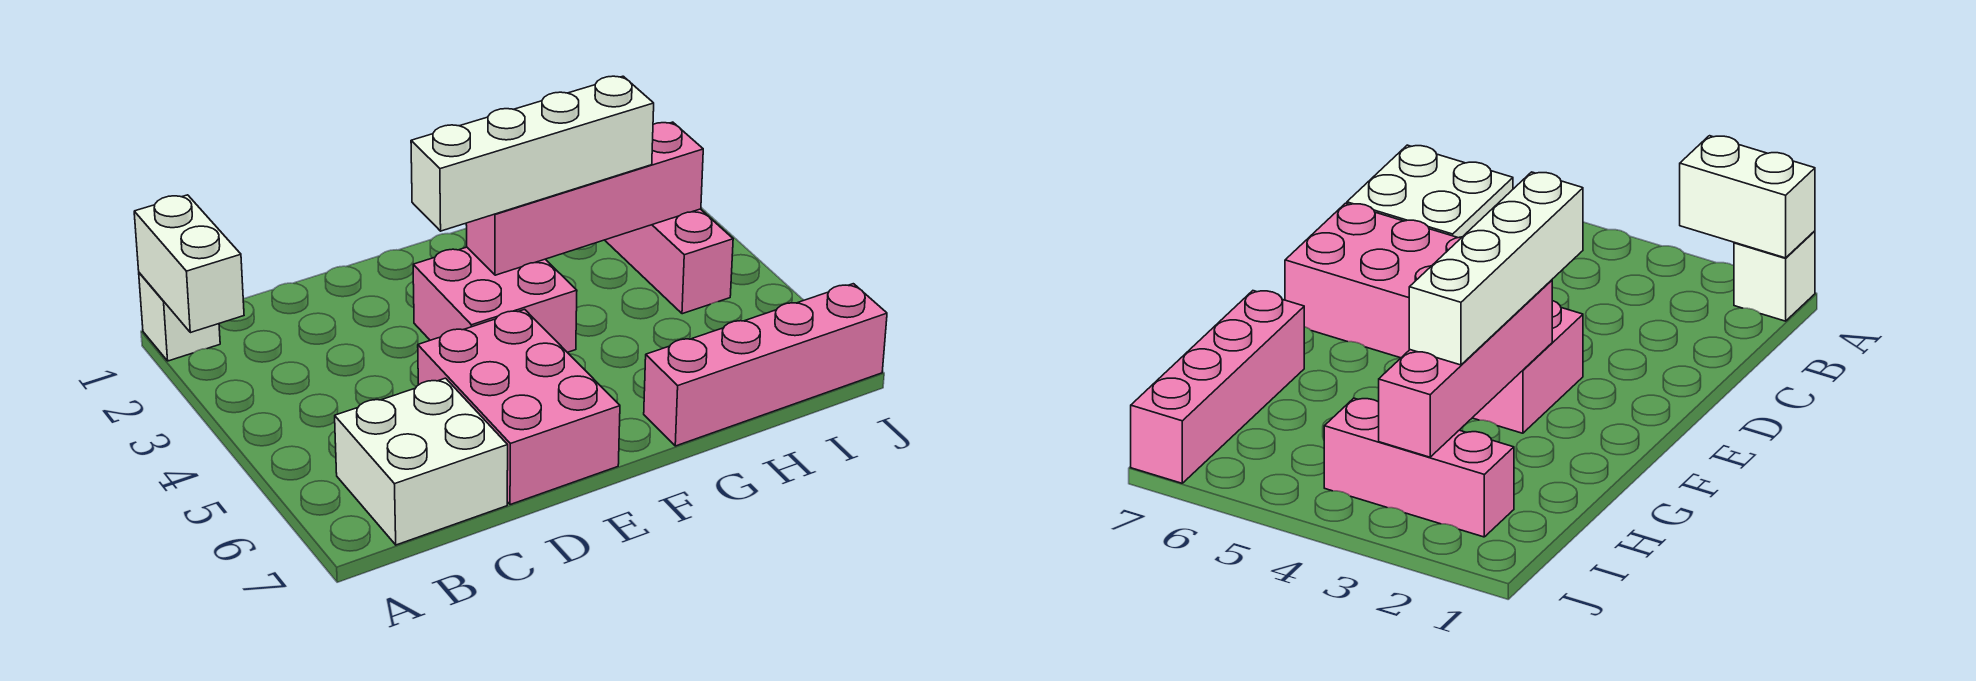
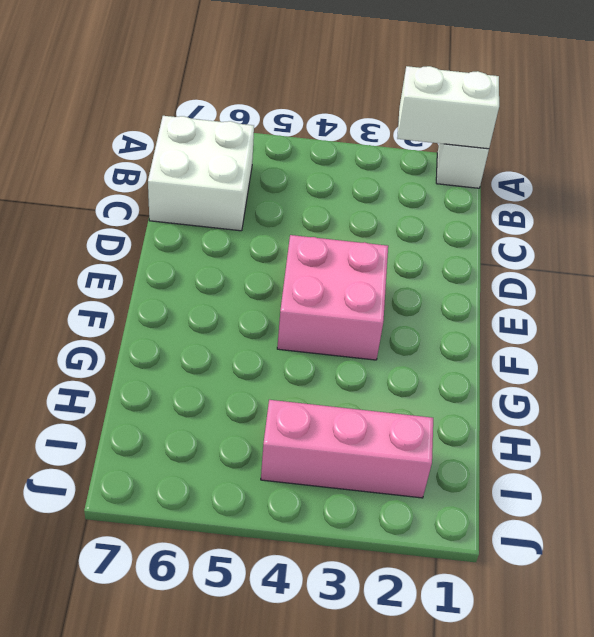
none -> pink 2x3 brick [418,309,620,505]
none -> pink 1x4 brick [644,284,887,446]

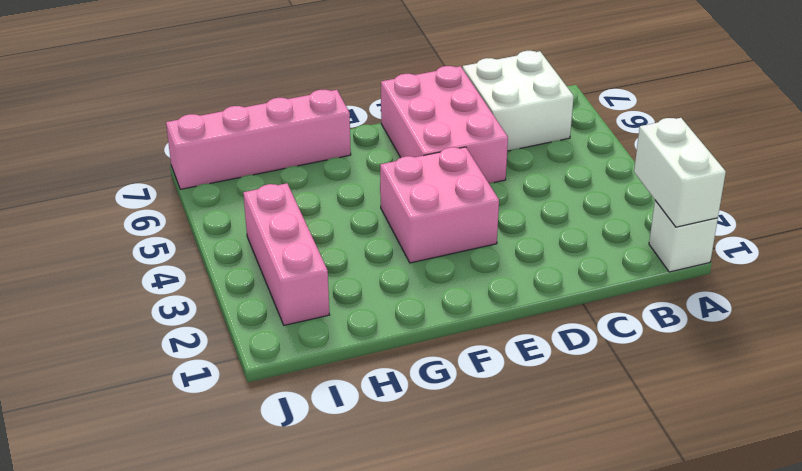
none -> pink 1x4 brick [466,122,703,275]
none -> white 1x4 brick [411,76,654,231]

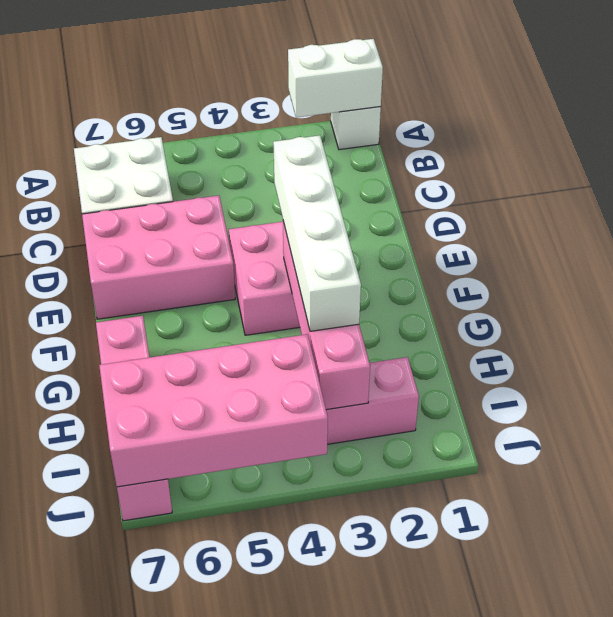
pink 2x4 brick [99,334,328,487] -> none

